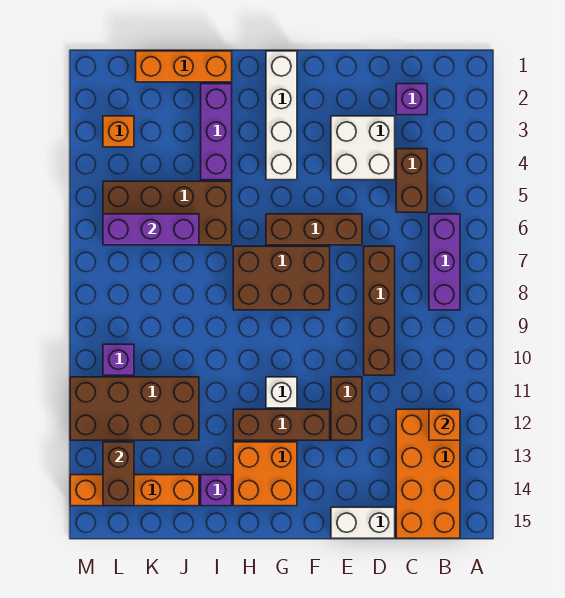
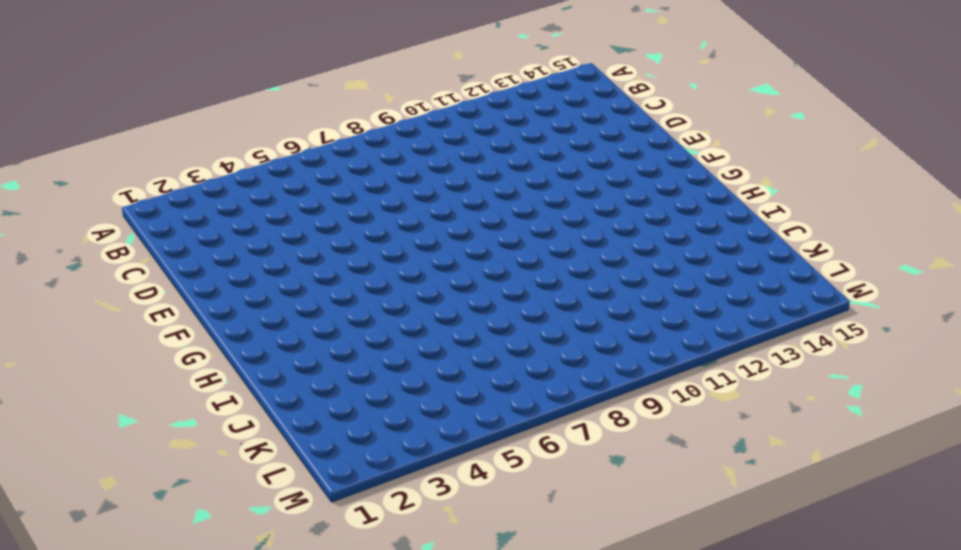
none -> purple 1x3 brick [429,214,460,310]
none -> orange 2x4 brick [396,409,460,538]
none -> purple 1x1 brick [396,84,427,115]

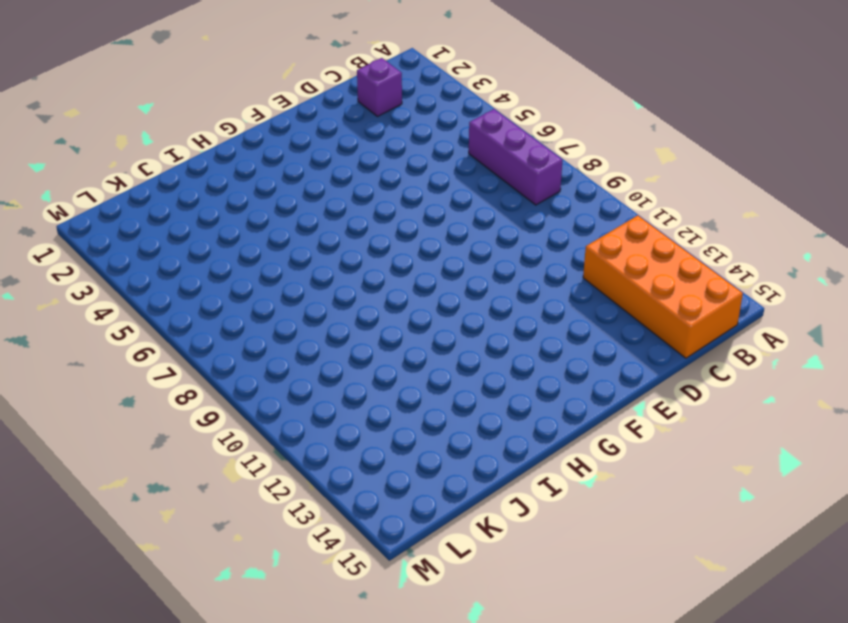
none -> brown 1x2 brick [396,149,427,212]
none -> white 2x2 brick [331,116,395,180]
none -> brown 1x4 brick [364,246,395,375]

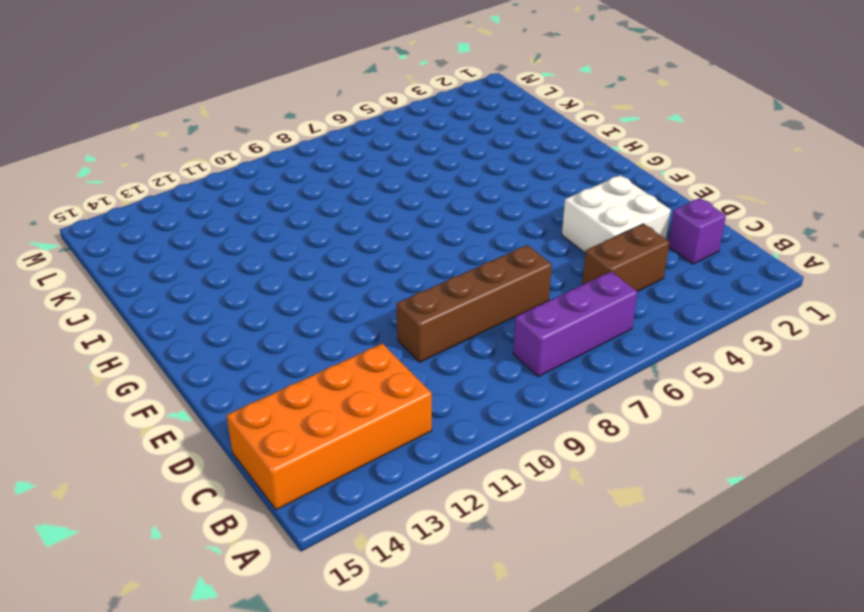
none -> white 1x2 brick [331,507,395,538]
none -> brown 1x3 brick [266,214,362,245]
none -> brown 1x2 brick [331,377,362,440]

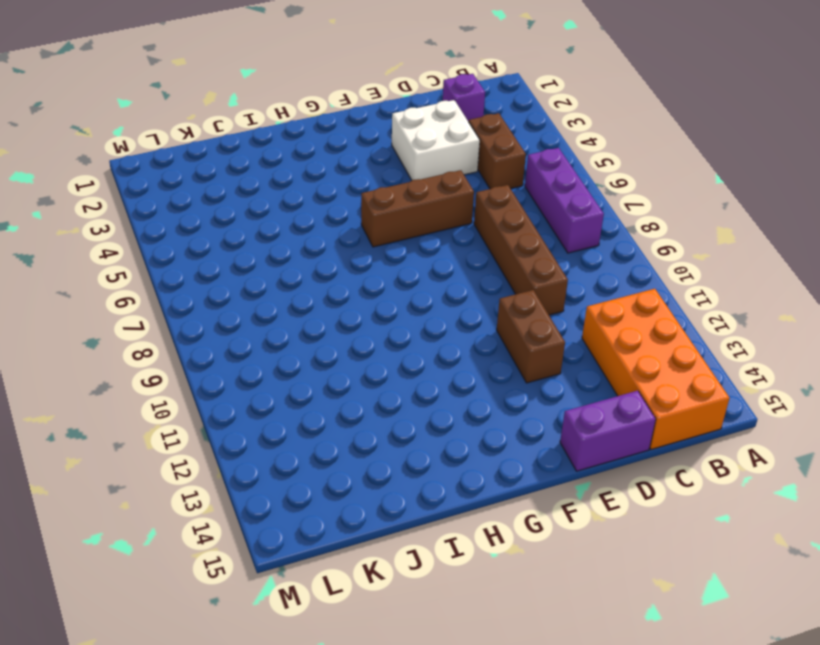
purple 1x2 brick [560,391,656,471] -> white 1x2 brick [331,507,395,538]
none -> brown 2x3 brick [233,246,330,310]
none -> brown 1x3 brick [233,409,330,440]
none -> white 1x4 brick [266,51,297,180]

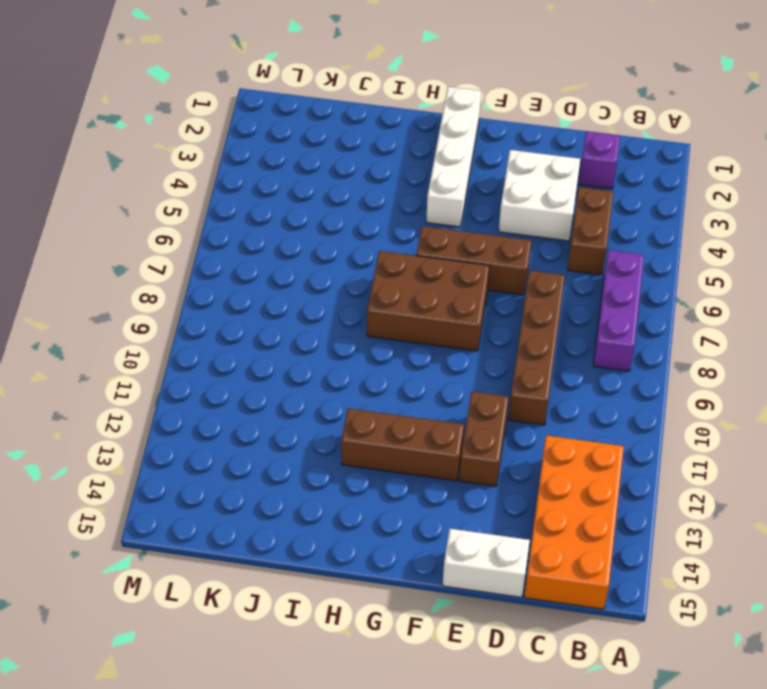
none -> white 1x1 brick [266,377,297,408]
none -> orange 2x2 brick [233,442,297,506]
none -> orange 1x3 brick [136,51,232,82]

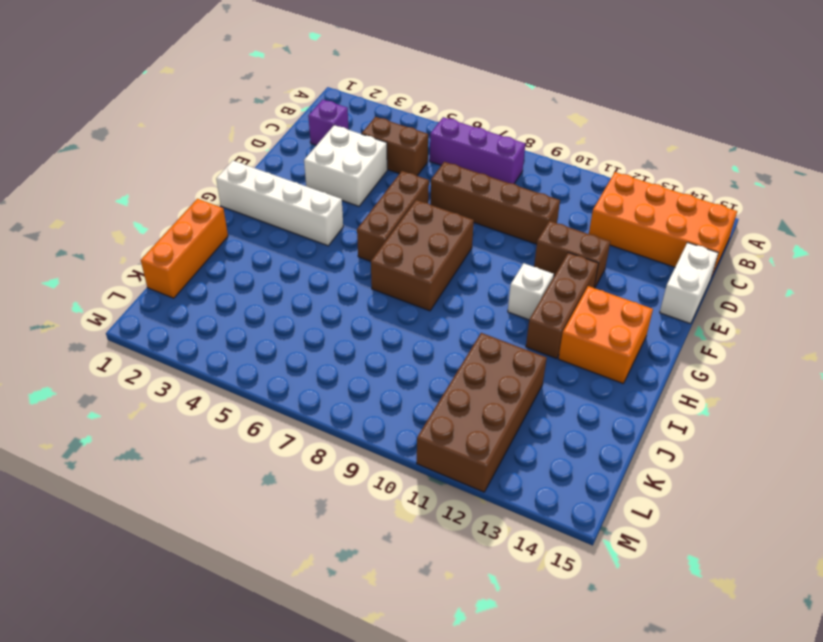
none -> purple 1x3 brick [201,84,232,180]
none -> brown 2x4 brick [103,181,232,245]
none -> purple 1x1 brick [201,475,232,506]

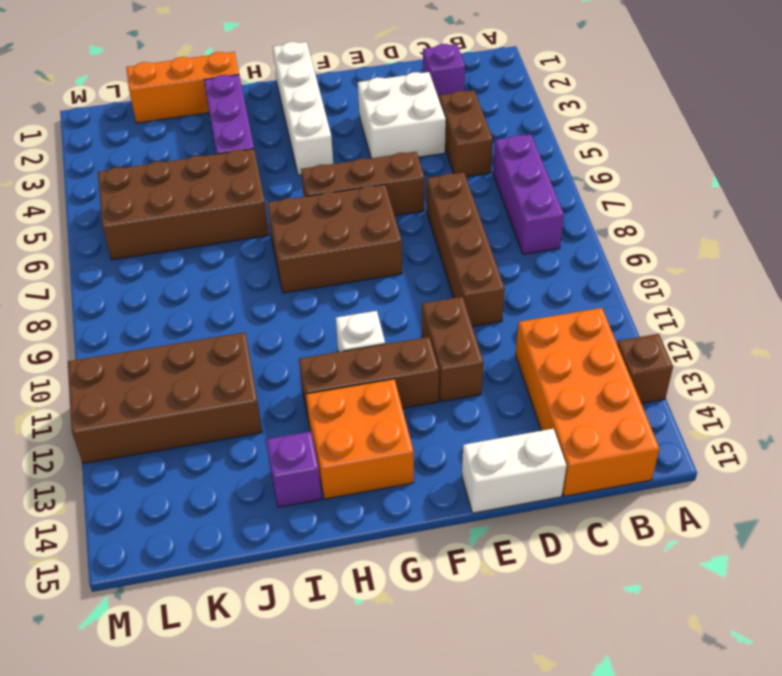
brown 1x1 brick [617,334,673,404] -> none
none -> orange 1x4 brick [70,475,199,506]
none -> orange 1x1 brick [103,116,134,147]
none -> purple 1x1 brick [103,344,134,375]

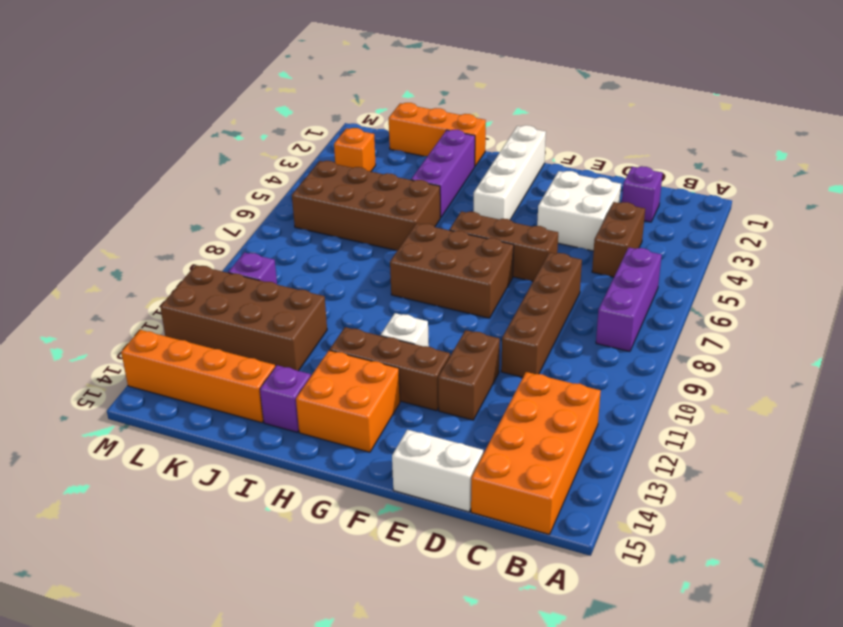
none -> orange 1x1 brick [429,409,460,440]
none -> purple 1x3 brick [103,214,199,245]
none -> brown 1x2 brick [103,442,134,506]

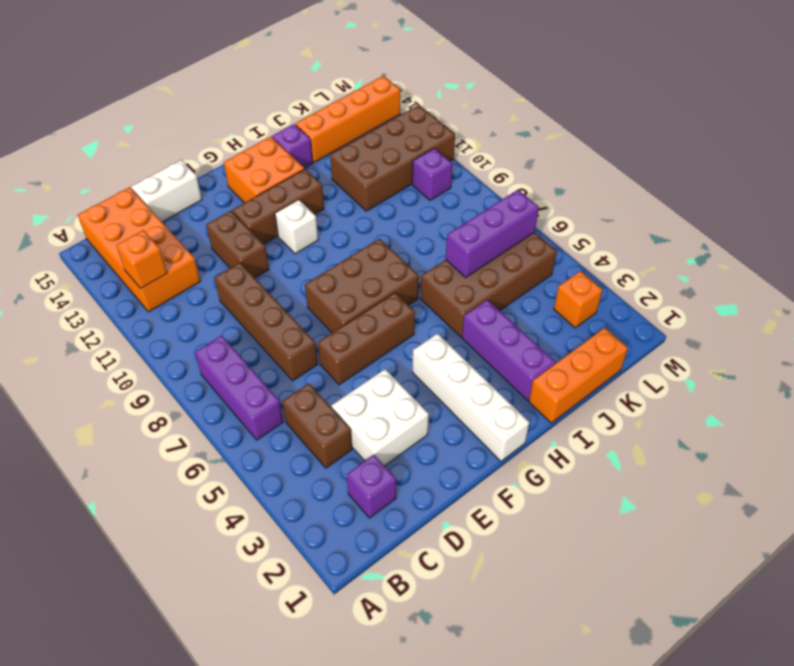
none -> brown 1x2 brick [103,442,134,506]

